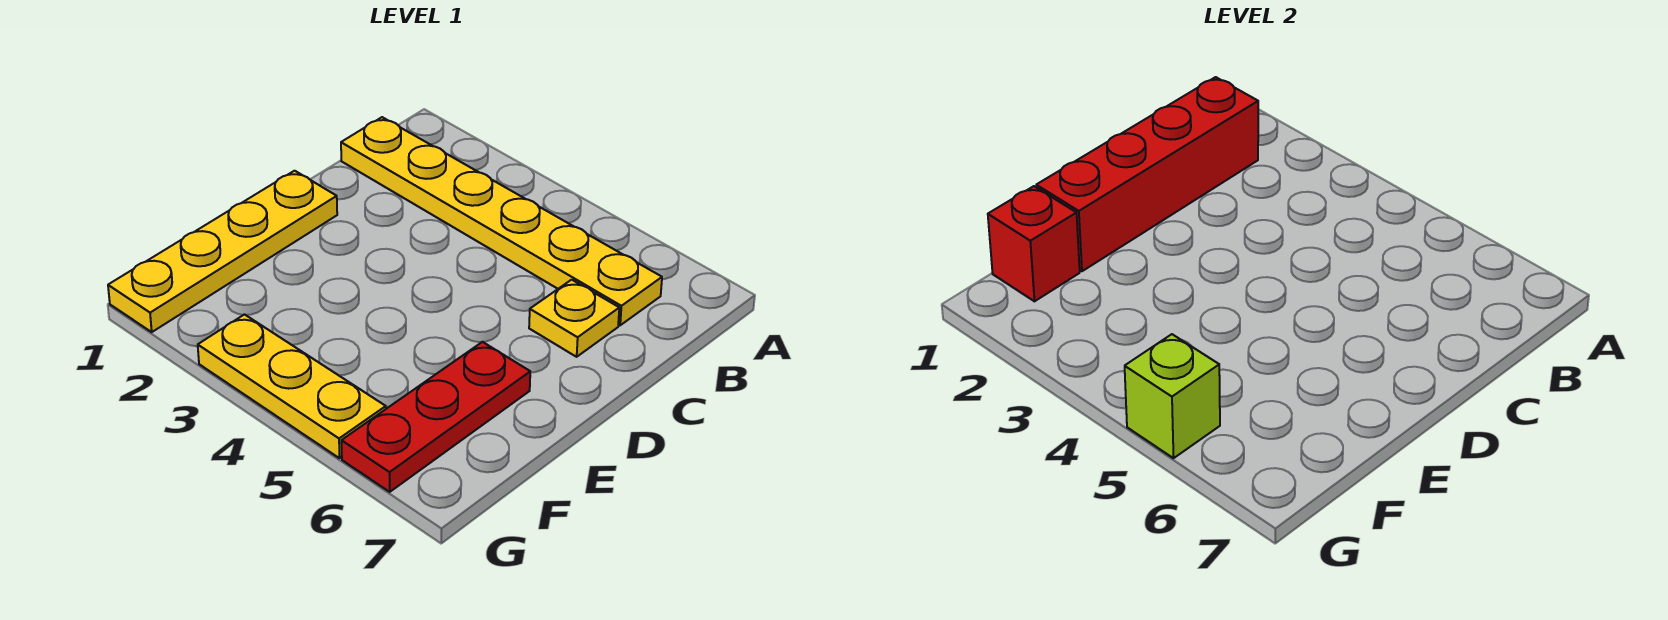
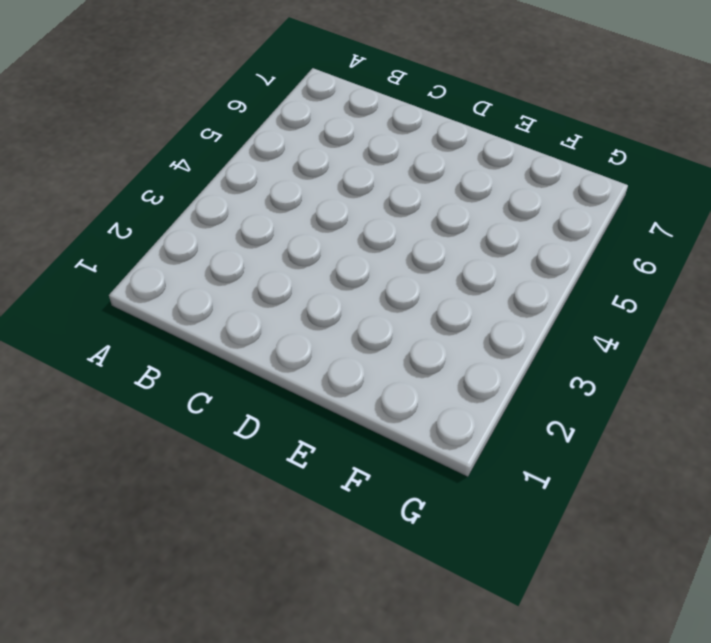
none -> yellow 1x6 plate [341,117,662,325]
none -> yellow 1x1 plate [529,280,619,357]

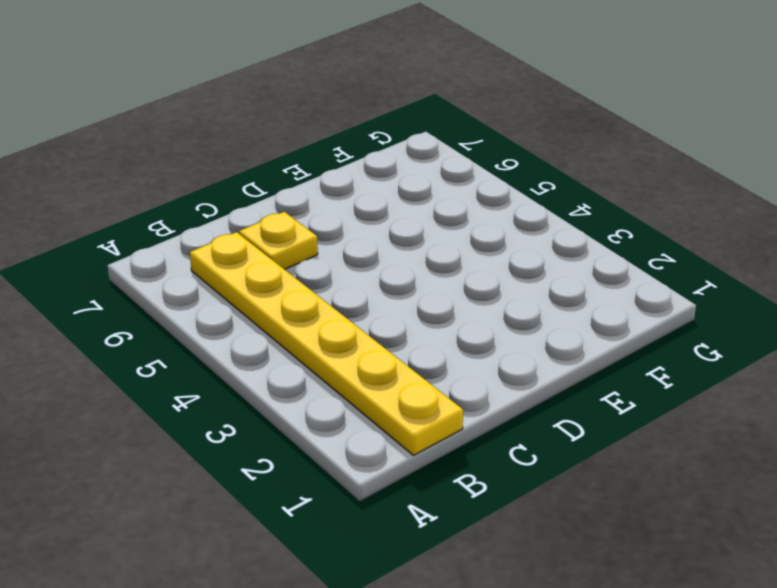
none -> yellow 1x4 plate [108,171,337,332]
none -> red 1x3 plate [341,342,530,492]

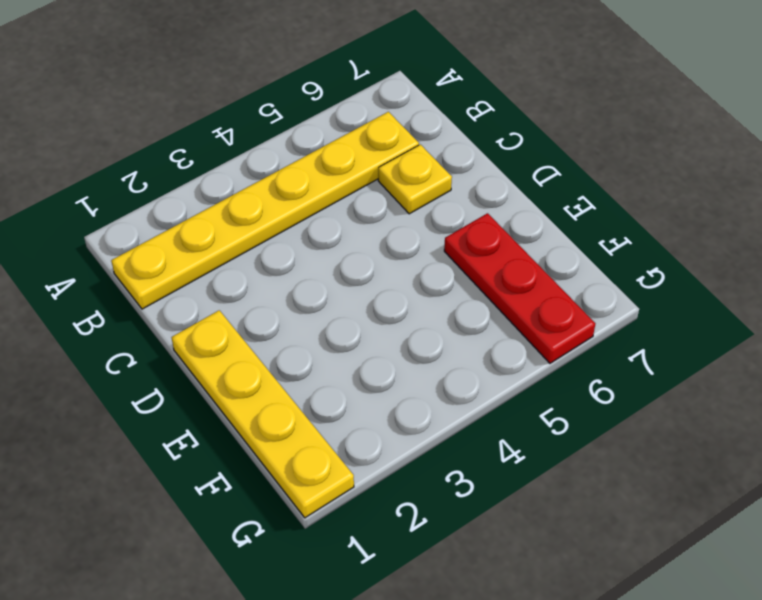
none -> yellow 1x3 plate [198,315,386,458]
none -> red 1x4 brick [1036,77,1258,271]

